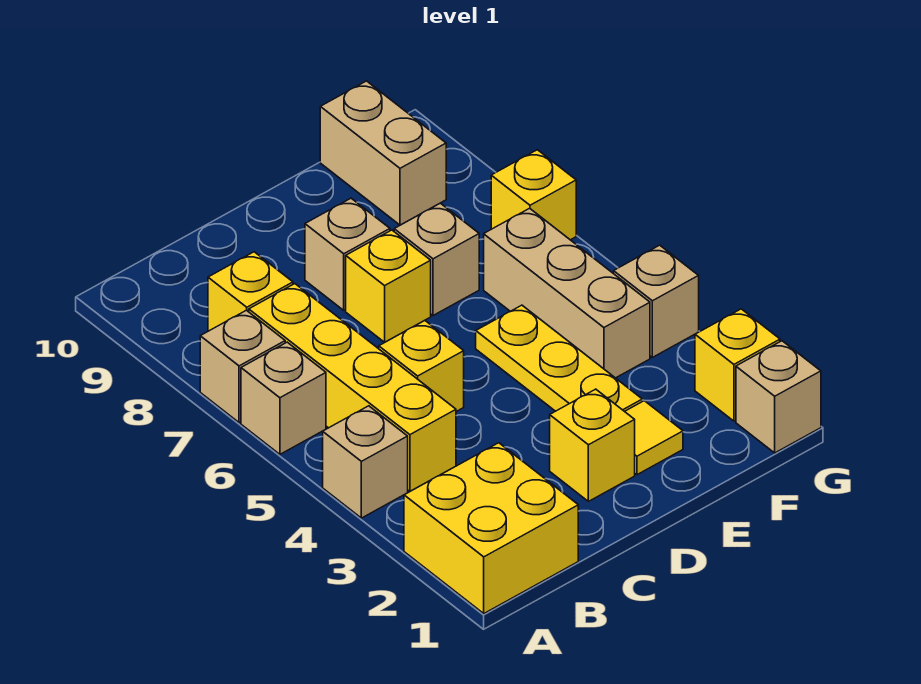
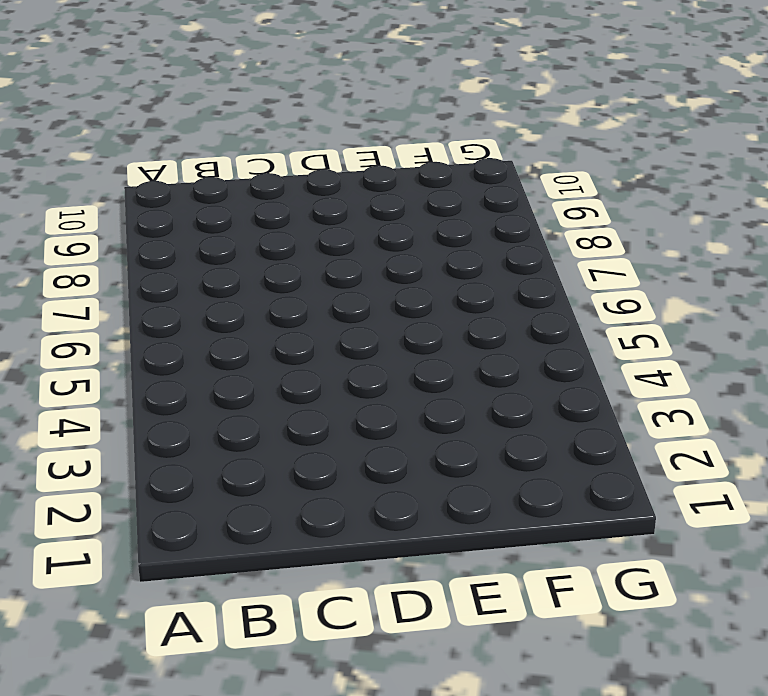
none -> yellow 2x2 brick [404,443,578,613]
none -> tan 1x1 brick [323,406,408,518]
none -> tan 1x1 brick [241,342,326,454]

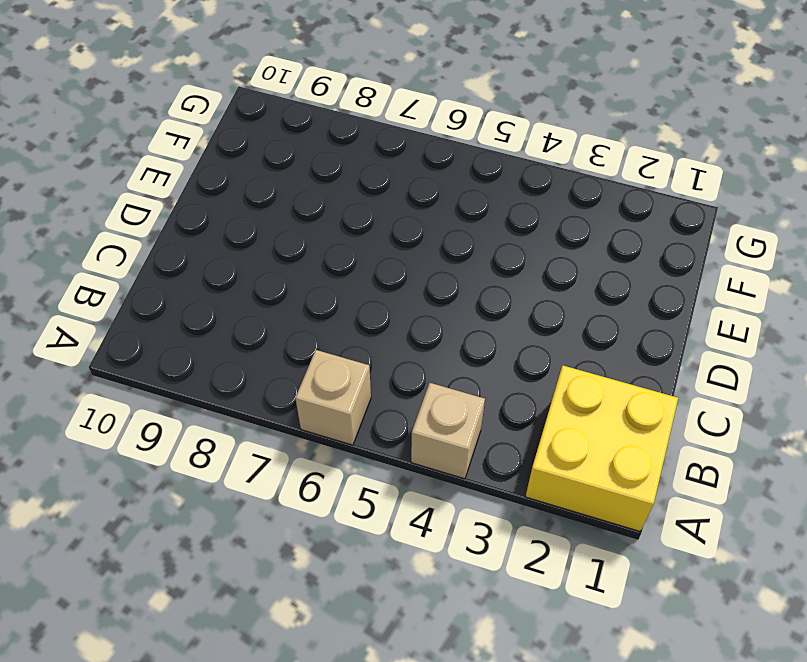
none -> tan 1x1 brick [200,310,285,423]
none -> yellow 1x4 brick [249,284,456,491]
none -> yellow 1x1 brick [208,252,293,331]

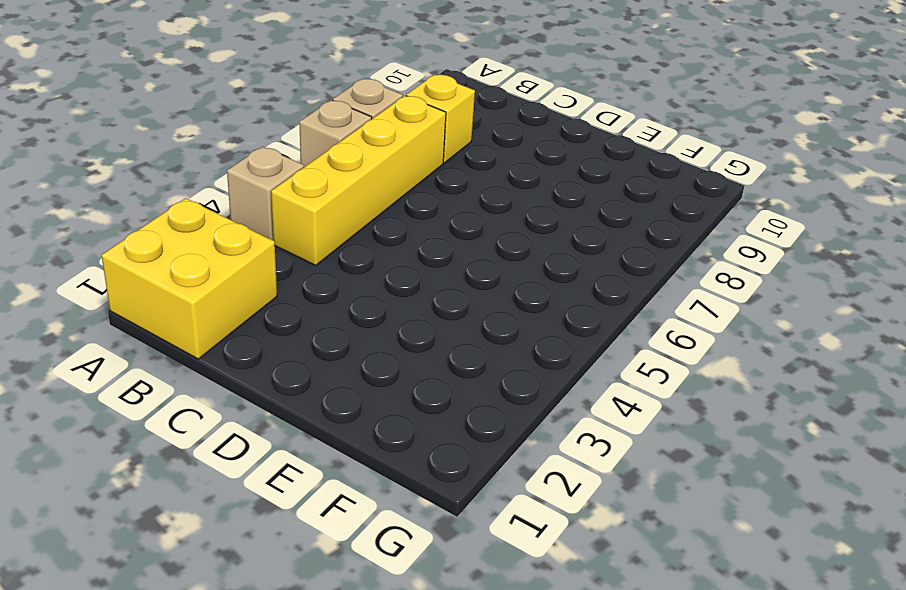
none -> yellow 1x1 brick [379,321,464,412]
none -> yellow 1x1 brick [550,389,635,501]
none -> yellow 1x1 brick [346,230,431,342]

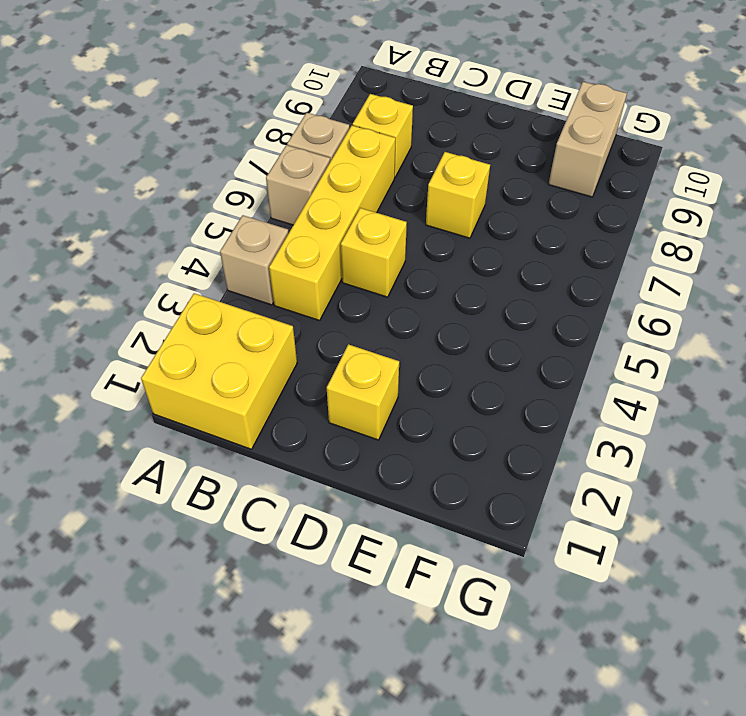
none -> tan 1x1 brick [305,198,390,310]
none -> yellow 1x1 tile [625,401,683,475]
none -> yellow 1x3 plate [476,305,642,412]

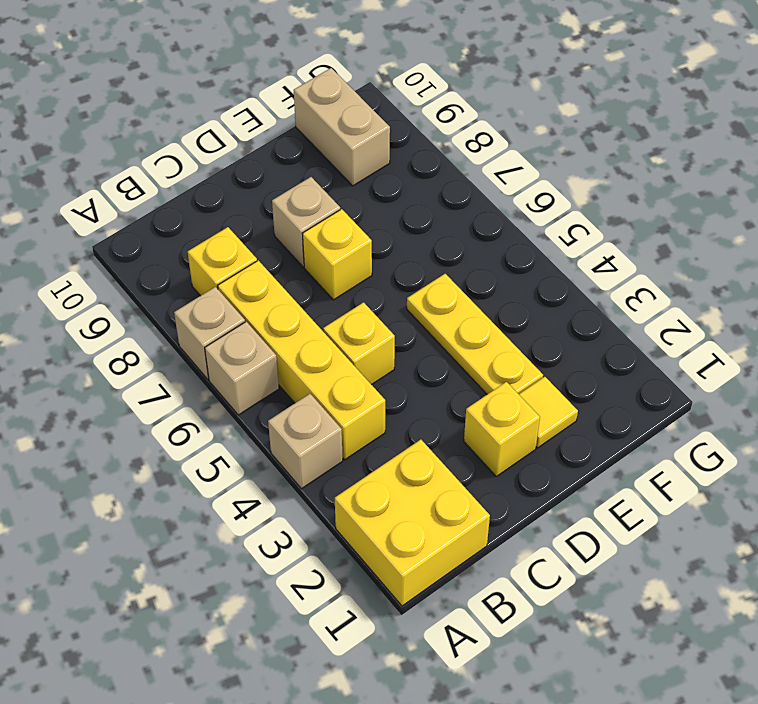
none -> tan 1x1 brick [394,203,479,316]
none -> tan 1x3 brick [484,208,650,378]
none -> tan 1x1 brick [736,341,821,453]

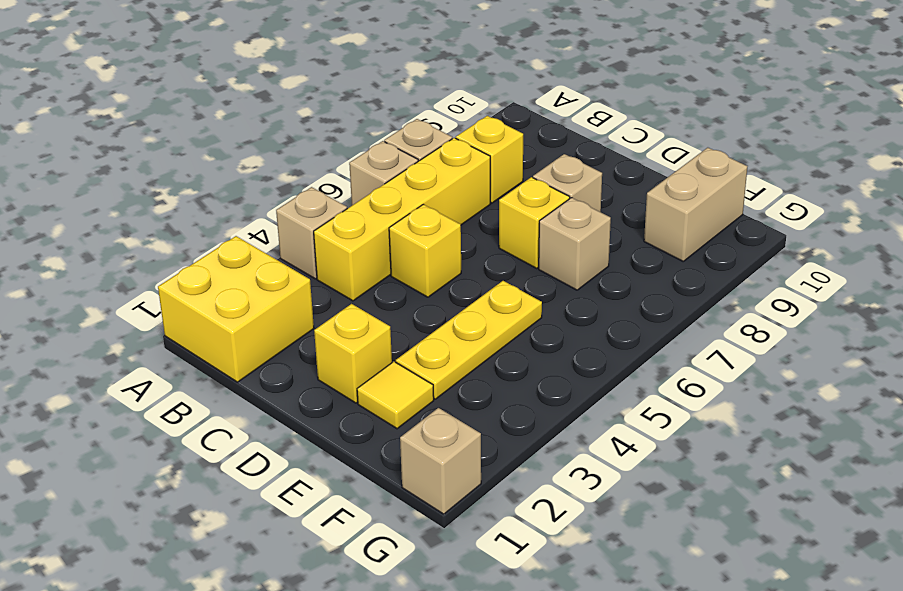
none -> tan 1x3 brick [484,208,650,378]
none -> yellow 1x1 brick [695,309,780,421]
none -> tan 1x1 brick [614,245,699,357]

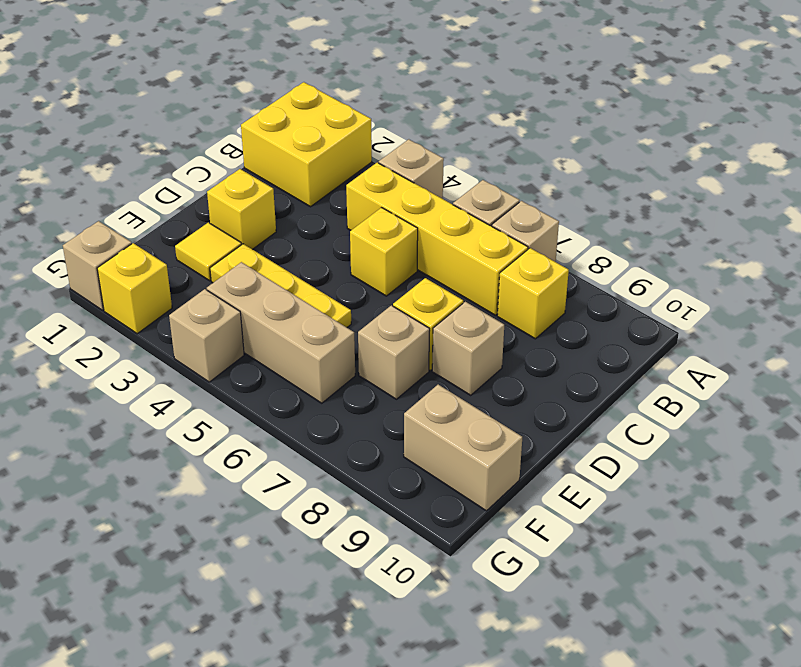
none -> yellow 1x1 brick [491,150,576,240]

